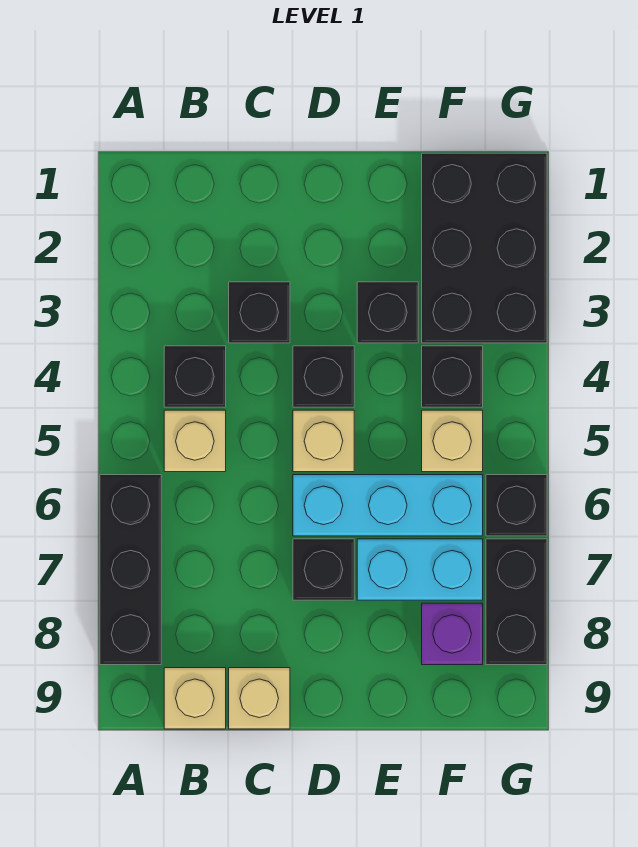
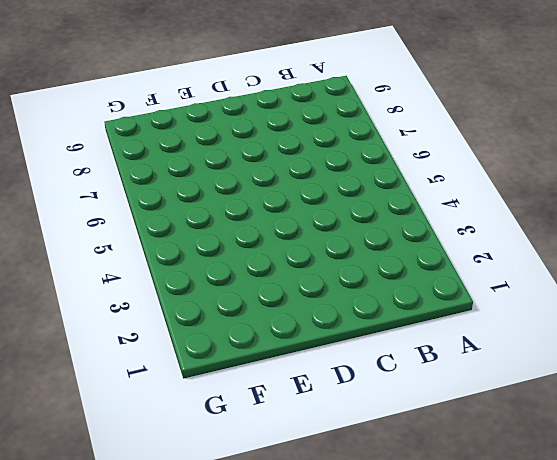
none -> black 1x3 brick [100,475,161,665]
none -> black 1x1 brick [164,346,226,407]
none -> tan 1x1 brick [164,410,226,472]

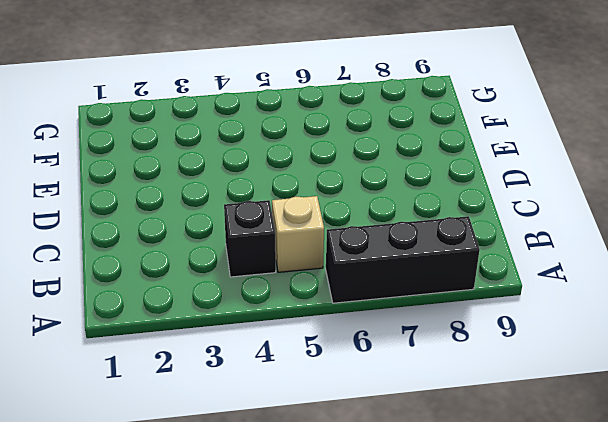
none -> tan 1x1 brick [164,668,226,729]
none -> black 1x1 brick [229,282,290,343]
none -> tan 1x1 brick [229,668,290,729]

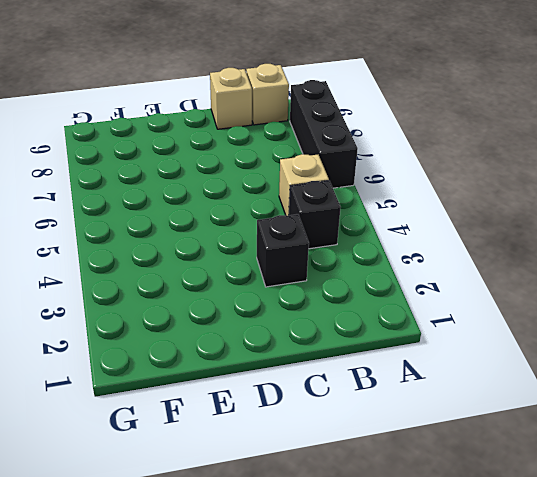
none -> black 1x1 brick [293,346,354,407]
none -> tan 1x1 brick [293,410,354,472]
none -> cyan 1x3 brick [293,475,483,536]

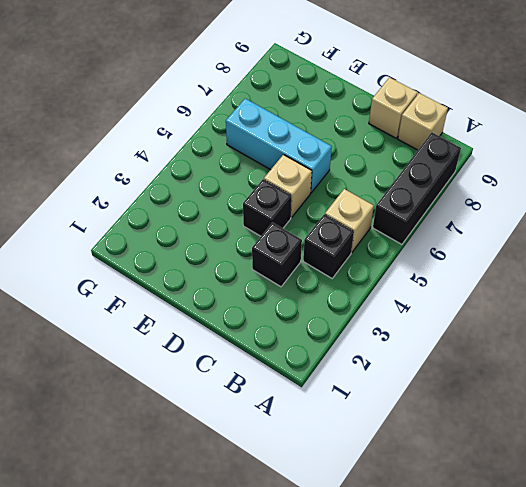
none -> black 1x1 brick [293,539,354,600]
none -> black 1x1 brick [357,282,418,343]
none -> cyan 1x2 brick [357,539,483,600]

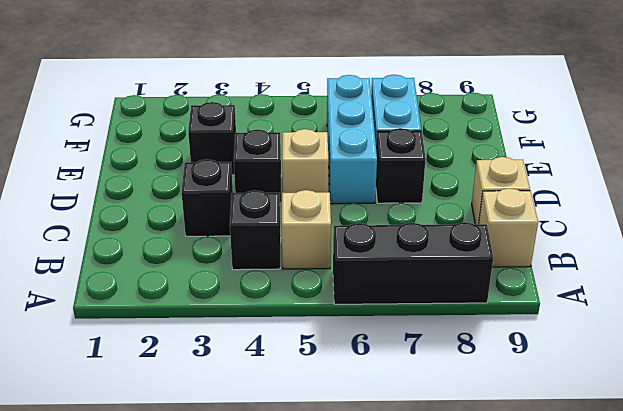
none -> black 2x3 brick [422,153,547,343]
none -> black 1x1 brick [422,346,483,407]
none -> tan 1x1 brick [422,410,483,472]

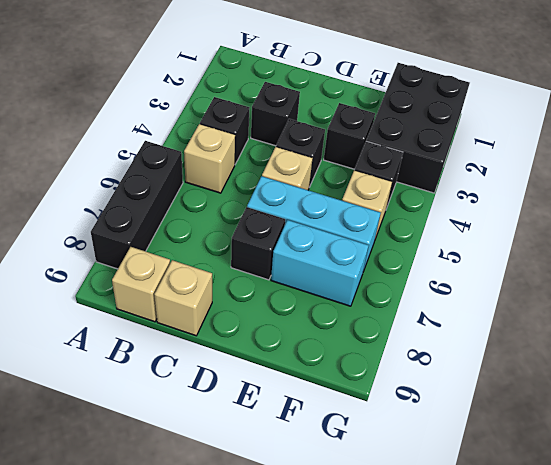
none -> purple 1x1 brick [422,603,483,665]
none -> black 1x1 brick [486,475,547,536]
none -> black 1x2 brick [486,539,547,665]

